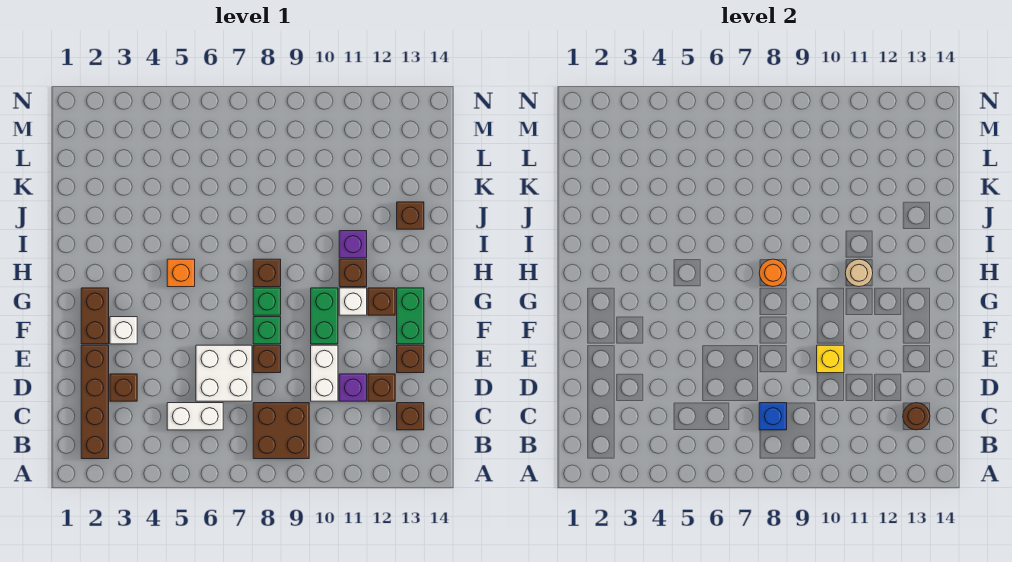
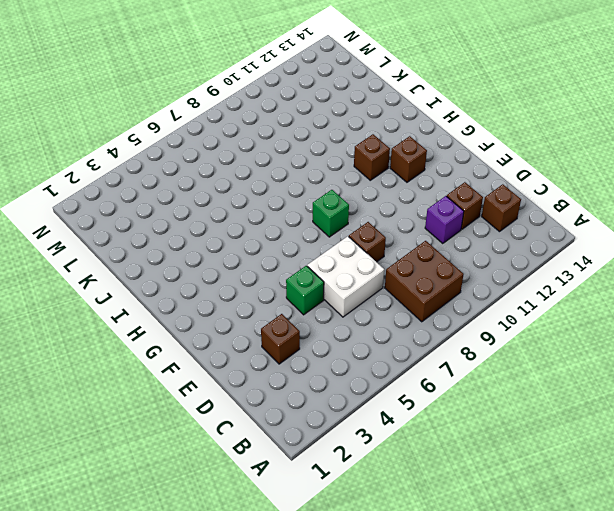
green 1x1 brick [286,266,324,315] -> green 1x1 brick moved to [253,317,281,344]
none -> brown 1x4 brick [81,345,109,459]
none -> white 1x2 brick [167,403,223,430]
none -> white 1x2 brick [311,345,338,401]

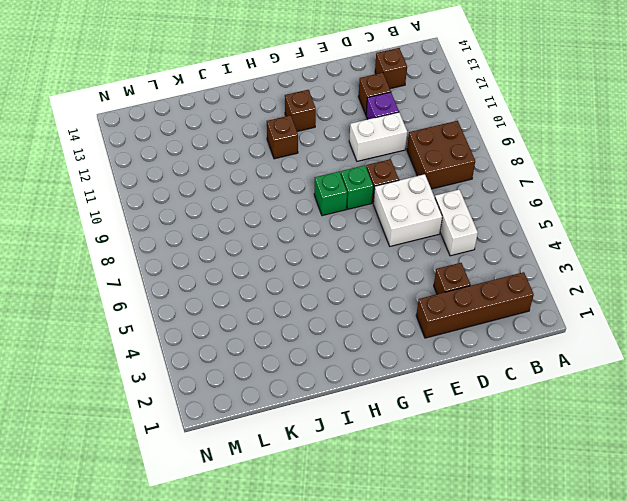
none -> brown 1x1 brick [397,345,424,373]
none -> brown 1x2 brick [81,288,109,344]
none -> white 1x1 brick [110,317,137,344]

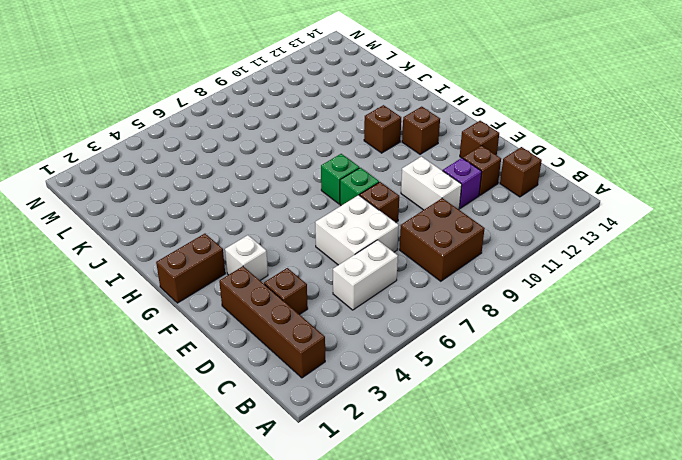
brown 1x2 brick [156,234,225,303] -> brown 1x2 brick turned to [81,288,109,344]
none -> green 1x2 brick [311,288,338,344]
none -> green 1x2 brick [397,288,424,344]
none -> white 1x1 brick [339,288,367,315]

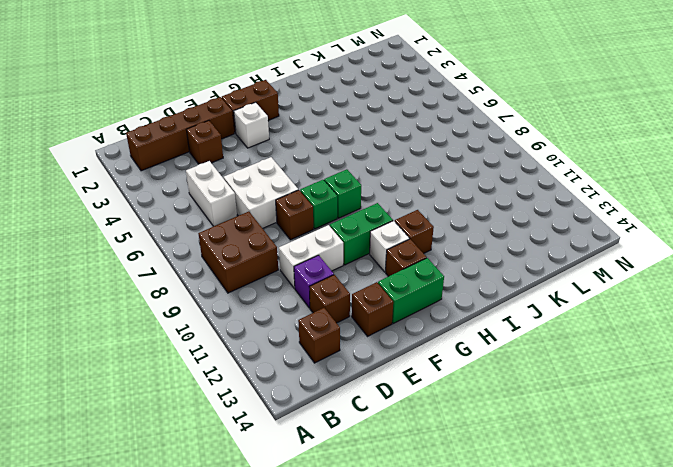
none -> orange 1x1 brick [167,259,195,287]
none -> brown 1x1 brick [253,259,281,287]
none -> purple 1x1 brick [339,231,367,258]

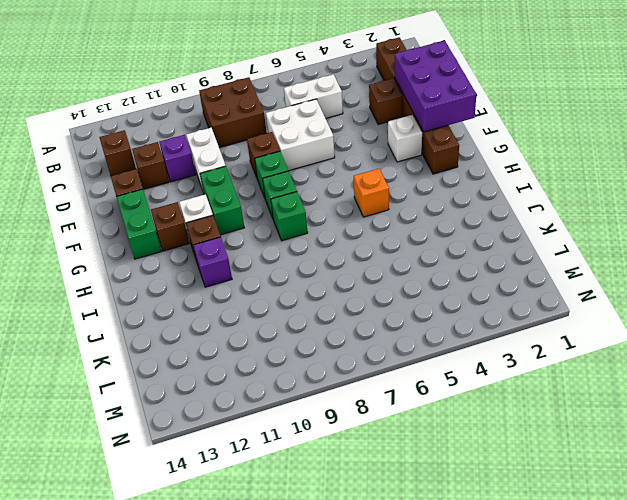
purple 2x3 brick [395,40,477,132] -> none
green 1x1 brick [271,192,308,241] -> brown 1x1 brick [253,259,281,287]
none -> brown 1x1 brick [397,202,424,229]
none -> blue 1x1 brick [759,403,787,430]
none -> brown 1x1 round brick [903,403,930,430]

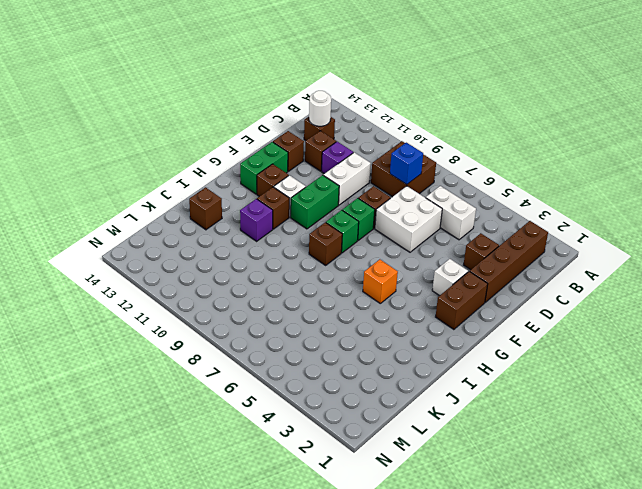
white 1x1 round brick [309,91,331,126] -> brown 1x1 round brick [903,403,930,430]
none -> yellow 1x1 brick [817,345,844,373]
none -> orange 1x1 round brick [759,259,787,287]
none -> tan 1x1 round brick [845,259,873,287]

